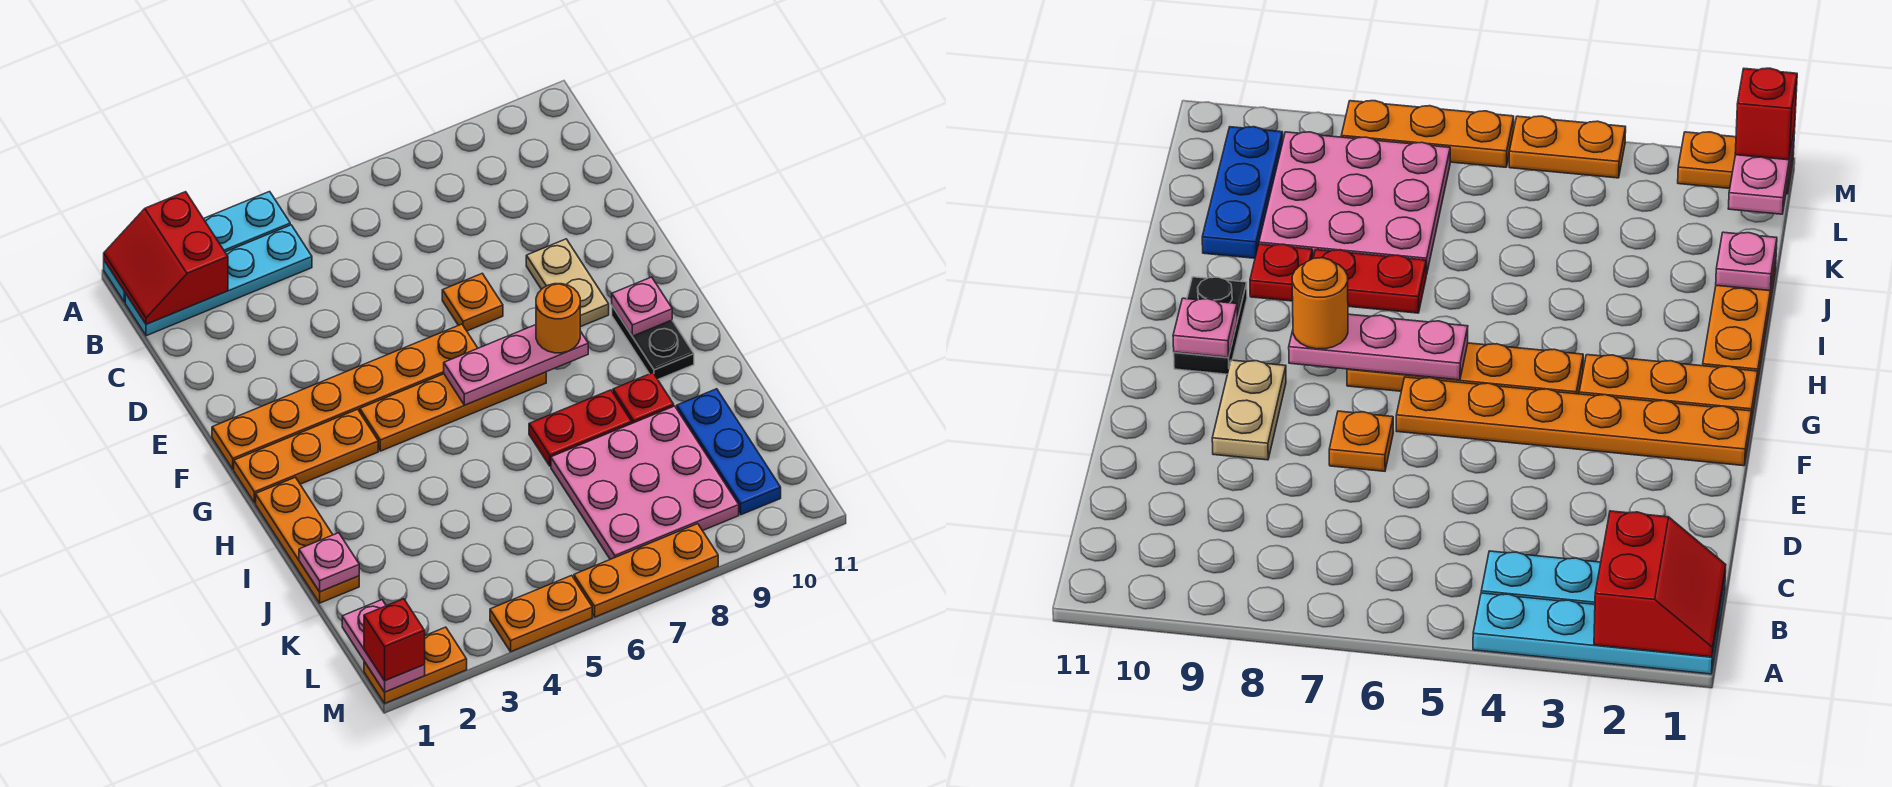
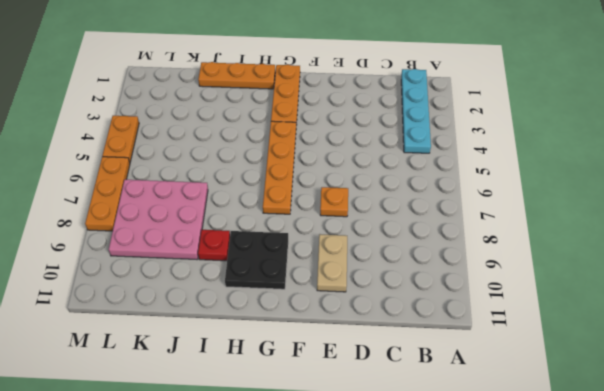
tan 1x2 plate [317,234,347,292] -> tan 1x2 plate turned to [526,239,609,327]
black 2x2 plate [225,231,288,289] -> black 1x2 plate [612,306,694,379]
none -> cyan 1x4 plate [104,192,290,302]
none -> orange 1x6 plate [212,324,478,469]
none -> red 1x2 plate [529,390,632,466]

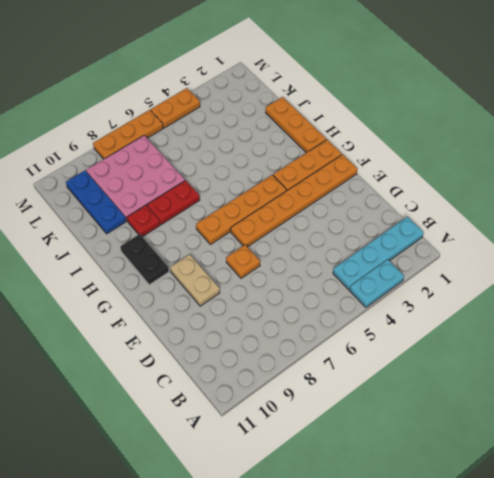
cyan 1x2 plate [350,259,404,307] -> cyan 1x4 plate [104,192,290,302]
none -> orange 1x2 plate [364,627,467,703]
none -> red 2x2 slope [104,192,228,324]
none -> pink 1x3 plate [444,325,588,405]

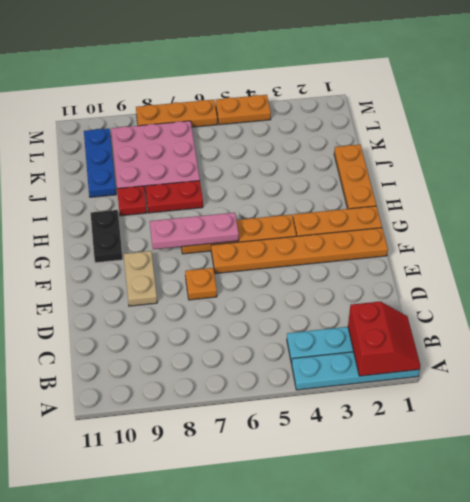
none -> orange 1x2 plate [364,627,467,703]
none -> pink 1x1 plate [612,277,672,336]
none -> pink 1x1 plate [299,533,359,592]

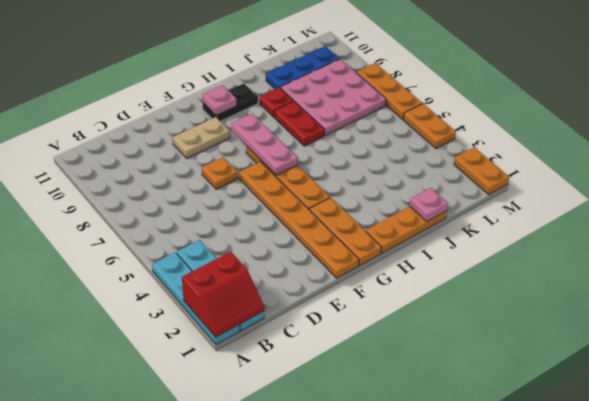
none -> pink 1x2 plate [342,600,425,692]
none -> orange 1x1 round brick [536,284,580,353]
none -> red 1x1 brick [364,599,425,681]

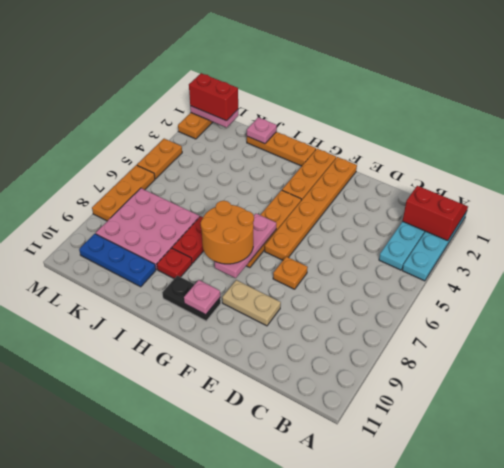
orange 2x2 round brick [201,201,254,264] -> orange 1x1 round brick [536,284,580,353]
red 1x2 brick [189,73,238,121] -> red 1x1 brick [364,599,425,681]

